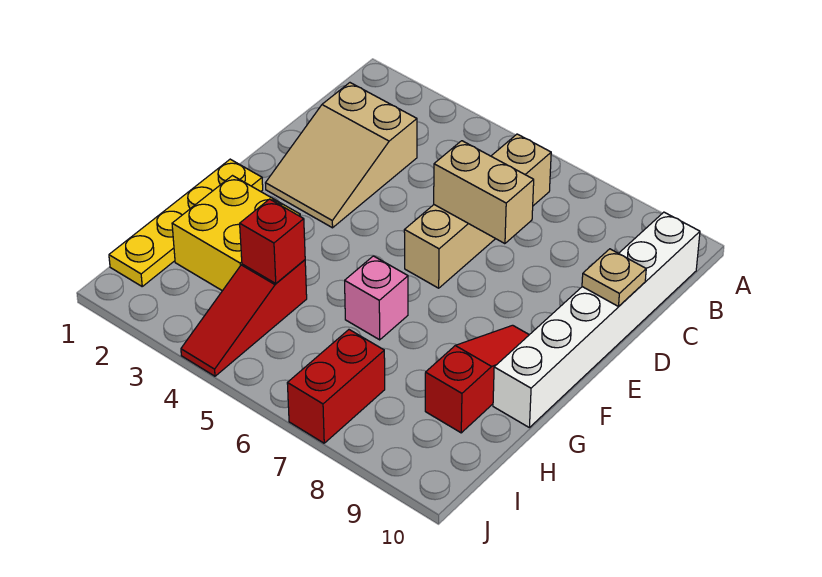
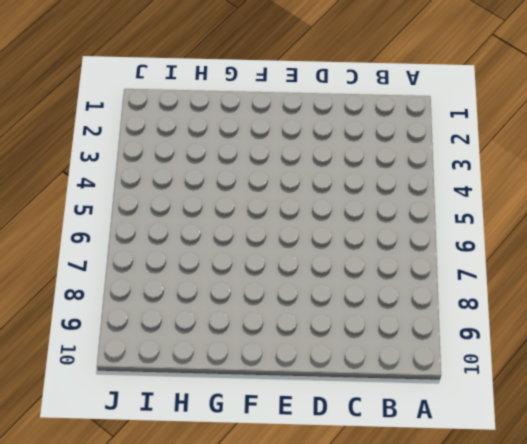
none -> tan 1x4 brick [404,134,551,288]
none -> white 1x6 brick [493,212,700,427]
none -> tan 2x3 slope [266,83,417,228]

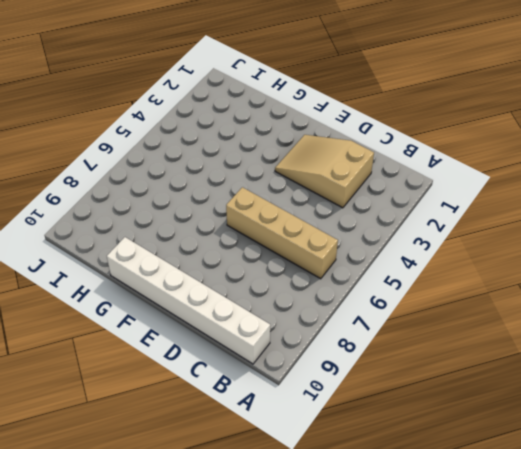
none -> yellow 1x4 plate [109,159,263,286]
none -> red 1x3 slope [425,325,529,433]
none -> yellow 2x2 brick [172,176,300,291]

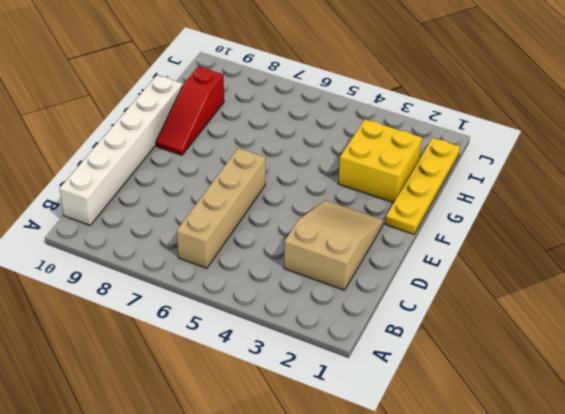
none -> pink 1x1 brick [345,256,408,340]
none -> red 1x3 slope [181,260,307,376]
none -> red 1x2 brick [287,330,385,443]

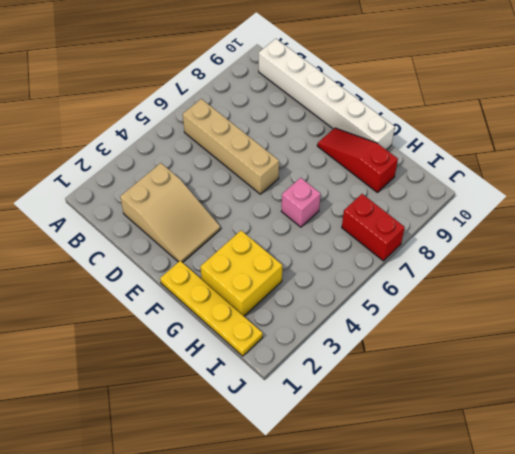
none -> red 1x3 slope [181,260,307,376]
none -> tan 1x2 brick [434,141,534,244]
none -> tan 1x1 plate [582,249,646,306]

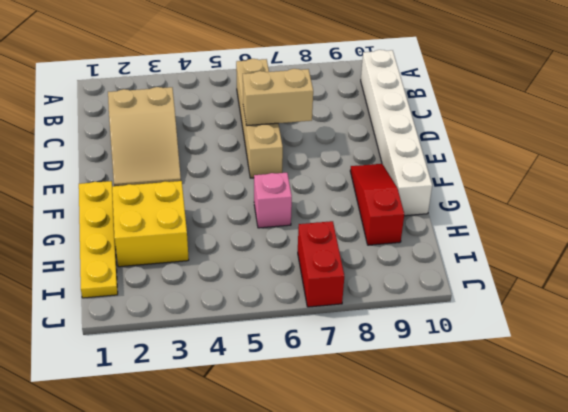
none -> red 1x3 slope [181,260,307,376]
none -> tan 1x1 plate [582,249,646,306]
none -> red 1x1 brick [240,199,305,283]

